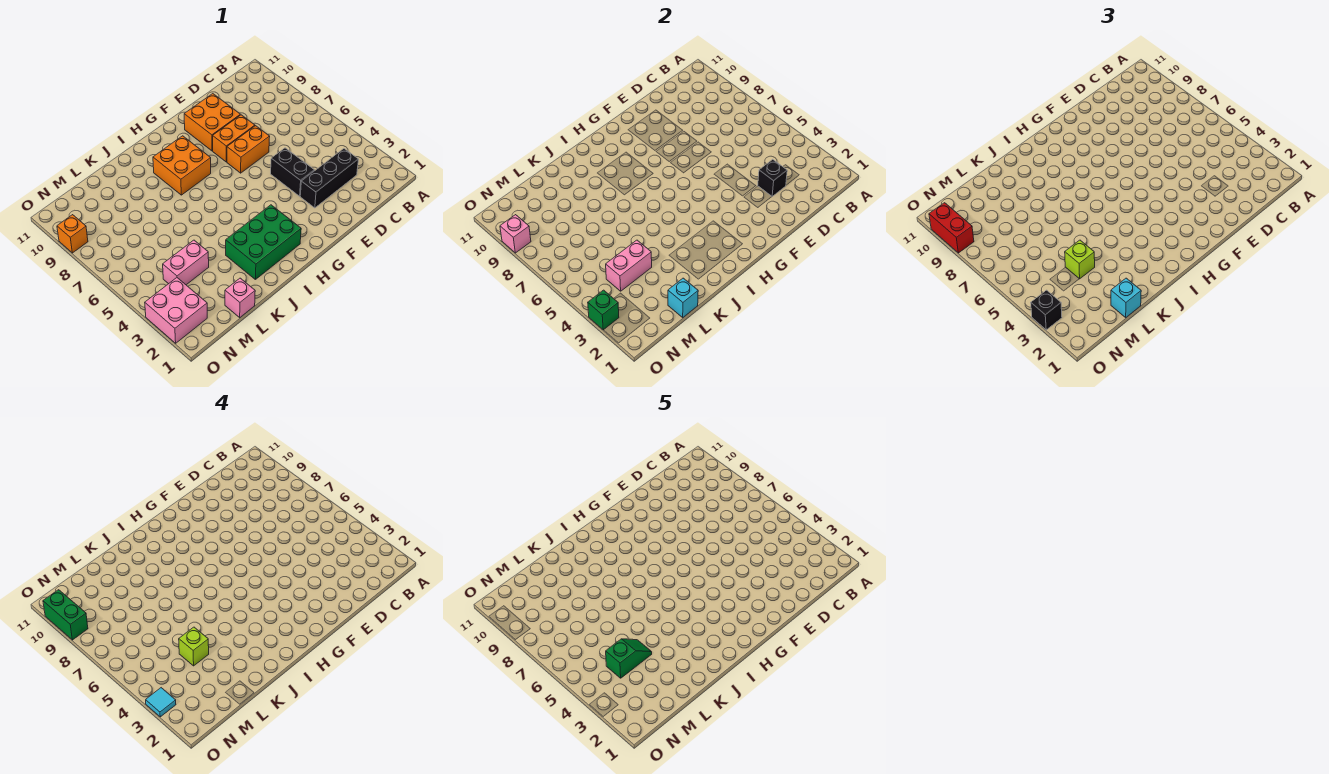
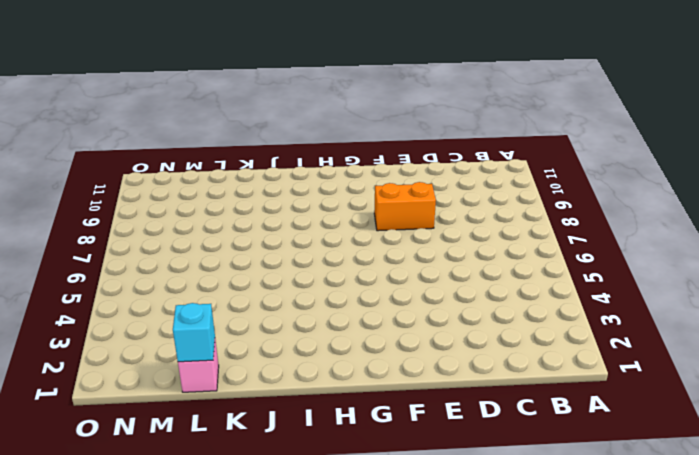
none -> black 1x3 brick [300,149,359,208]
none -> black 1x2 brick [271,148,315,196]
none -> orange 1x2 brick [227,126,270,173]

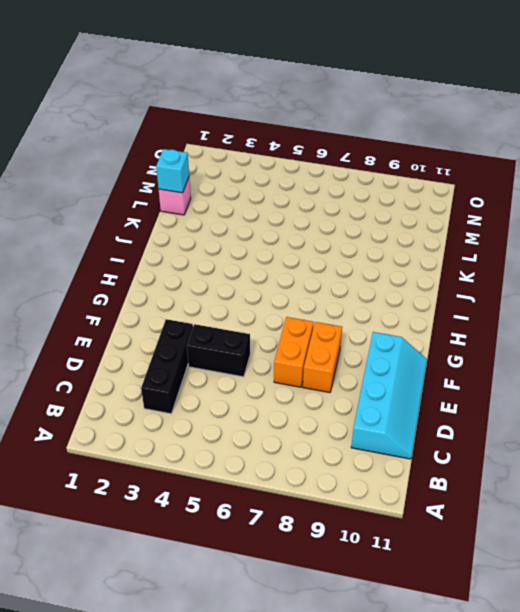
cyan 2x4 slope [351,332,427,459] -> orange 2x2 brick [184,94,240,151]
none -> green 2x3 brick [226,205,301,279]
none -> orange 2x2 brick [153,136,211,195]
none -> pink 1x2 brick [163,240,209,285]

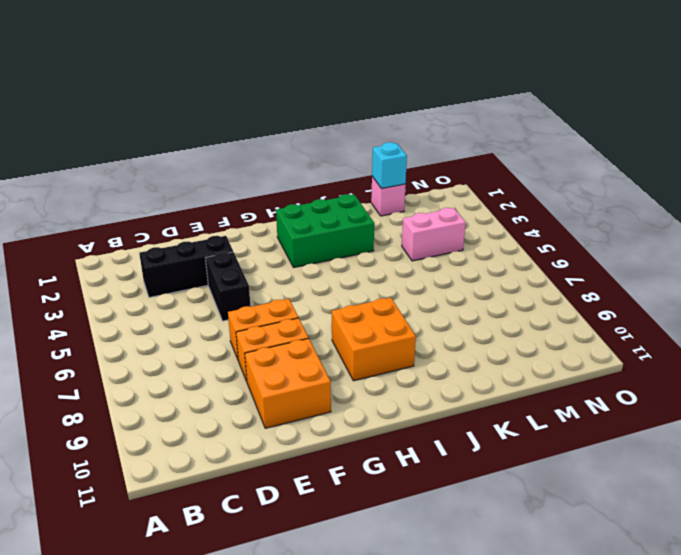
none -> pink 2x2 brick [145,278,207,343]
none -> orange 1x1 brick [57,215,88,253]
none -> black 1x1 brick [758,159,787,196]

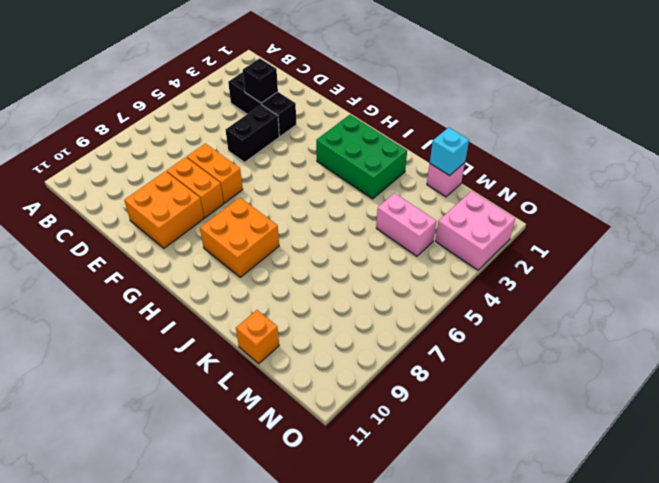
orange 1x1 brick [236,310,279,364] -> orange 1x1 brick moved to [57,215,88,253]
none -> pink 1x2 brick [606,240,652,291]
none -> green 1x1 brick [588,290,619,330]
none -> pink 1x1 brick [500,215,531,253]

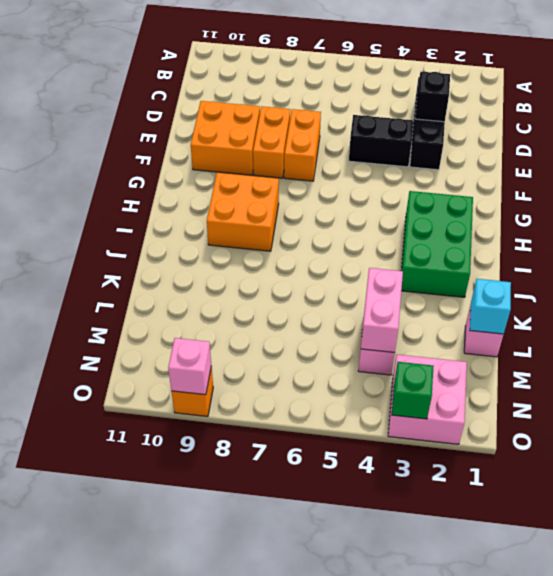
none -> cyan 1x1 brick [1111,278,1141,318]
none -> lime 1x1 brick [1065,240,1095,279]
none -> black 1x1 brick [1031,290,1062,330]

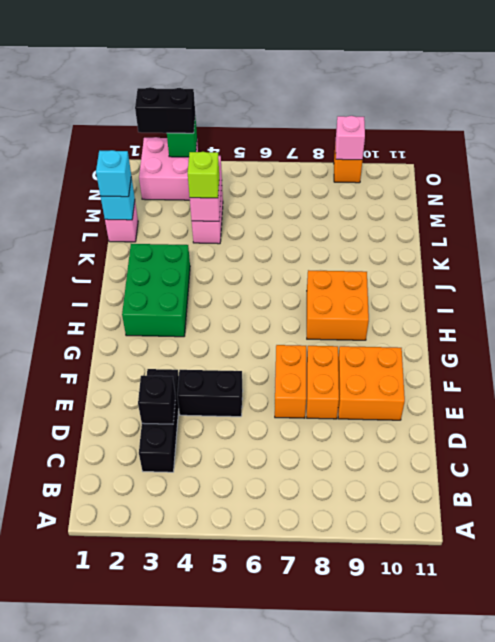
black 1x2 brick [135,87,195,133] -> black 1x1 brick [1031,290,1062,330]
none -> red 1x2 brick [929,203,974,253]
none -> lime 1x1 brick [179,627,209,666]
none -> cyan 1x1 tile [146,688,176,717]

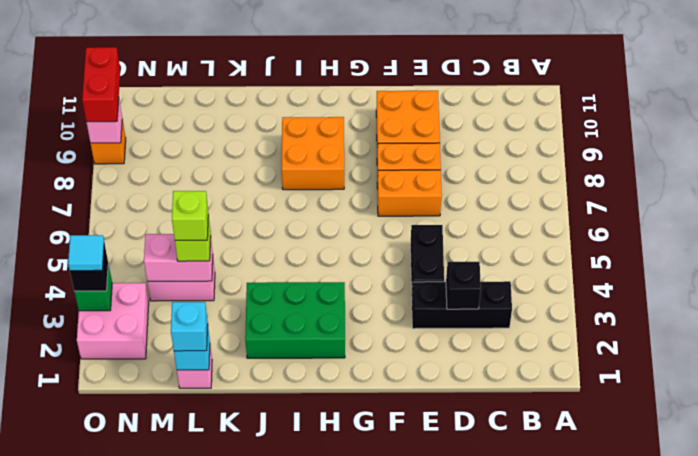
none -> green 1x2 brick [43,590,88,640]
none -> green 1x2 slope [606,639,652,678]

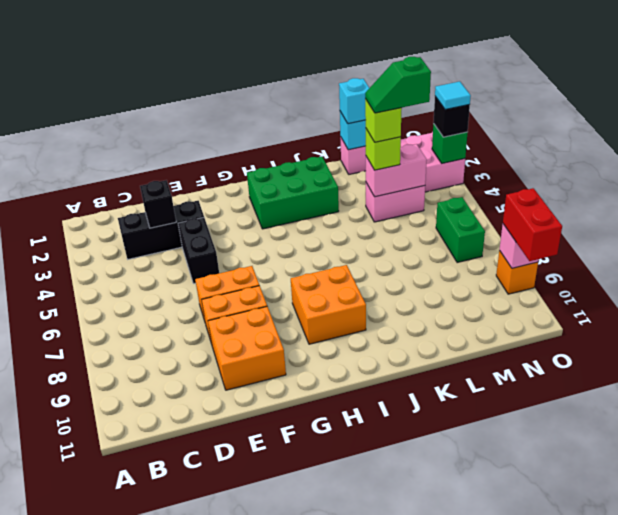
green 1x2 brick [436,197,485,263] -> green 1x2 brick moved to [43,590,88,640]

